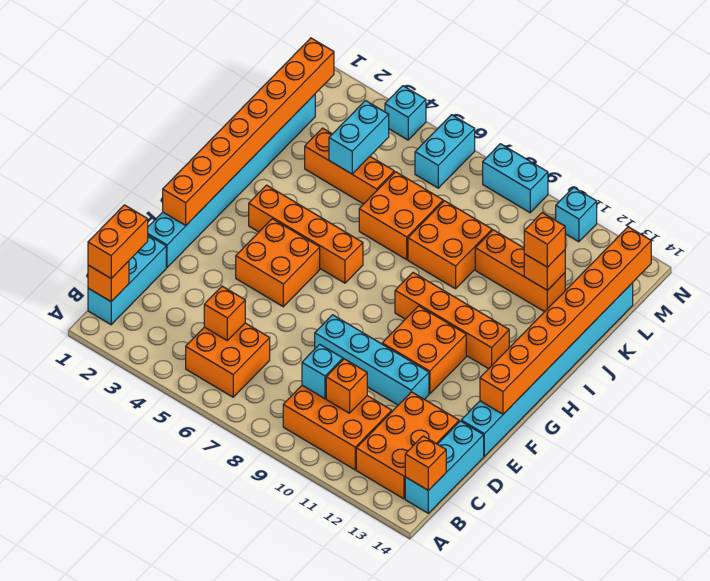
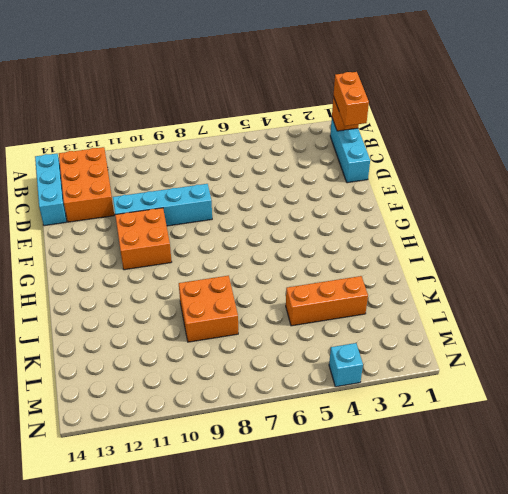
none -> orange 2x2 brick [186,323,270,397]
none -> orange 2x3 brick [283,385,392,470]
none -> cyan 1x8 brick [148,94,315,267]
none -> cyan 1x8 brick [461,283,633,456]

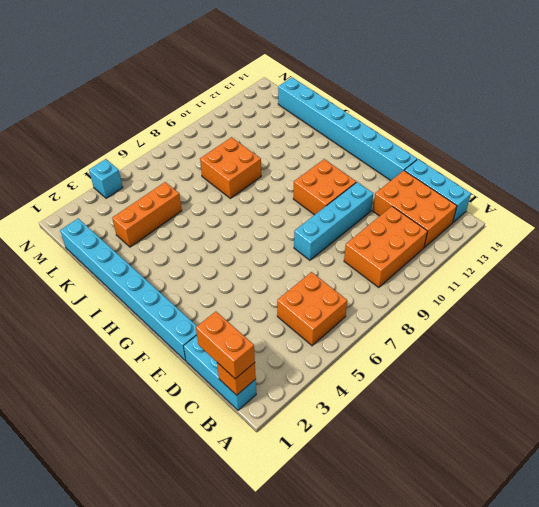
none -> orange 2x2 brick [236,219,320,307]
none -> orange 1x4 brick [249,185,363,283]
none -> orange 1x4 brick [395,273,509,369]
none -> orange 2x2 brick [359,172,443,260]

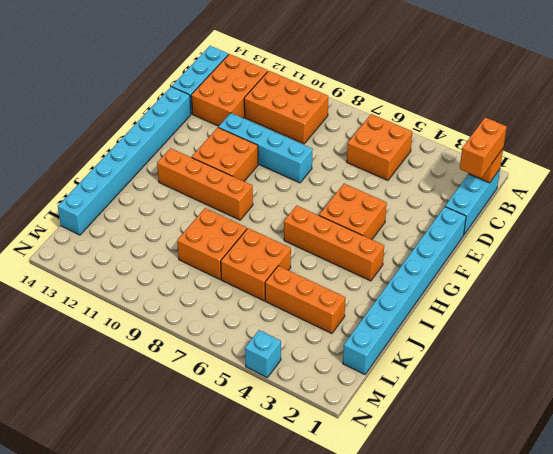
none -> orange 1x3 brick [475,230,565,312]
none -> cyan 1x2 brick [415,115,475,188]
none -> cyan 1x2 brick [483,144,548,213]
none -> cyan 1x1 brick [556,187,597,242]

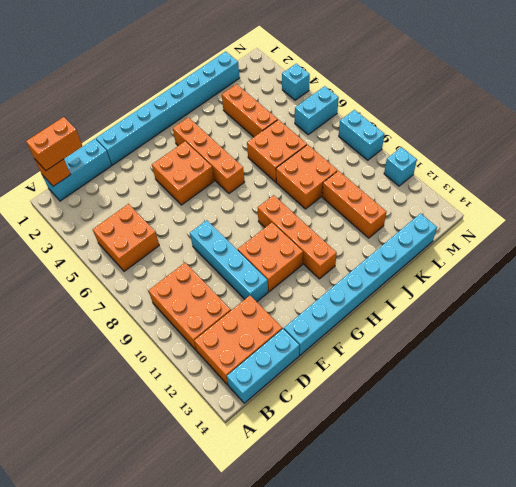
none -> orange 1x1 brick [405,436,446,491]
none -> orange 1x1 brick [204,286,245,340]
none -> cyan 1x1 brick [302,344,343,399]
none -> orange 1x1 brick [326,359,367,413]

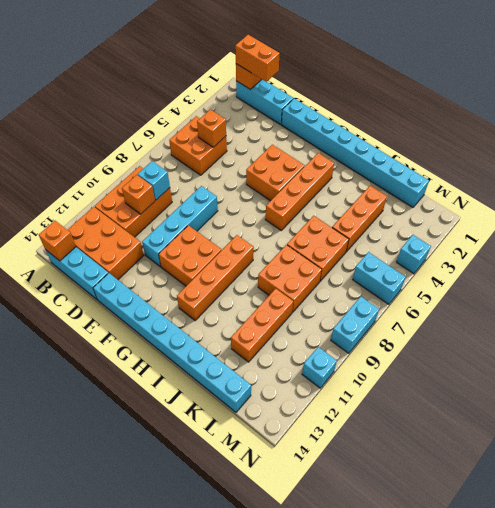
none -> orange 1x8 brick [163,38,334,225]
none -> orange 1x8 brick [480,227,651,414]
none -> cyan 1x2 brick [329,101,389,174]
none -> orange 1x1 brick [524,250,565,290]

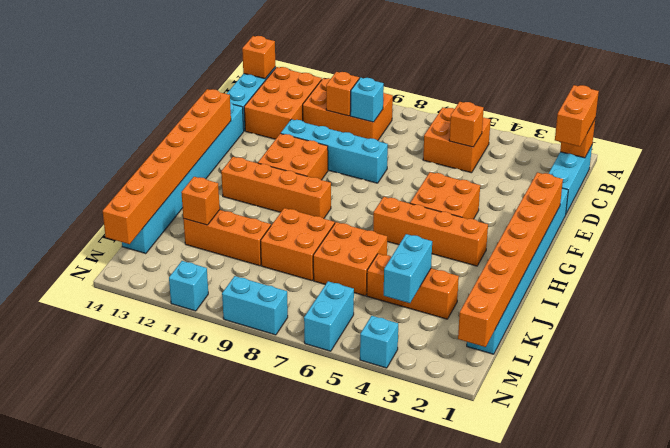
none -> orange 1x1 brick [524,213,565,267]

